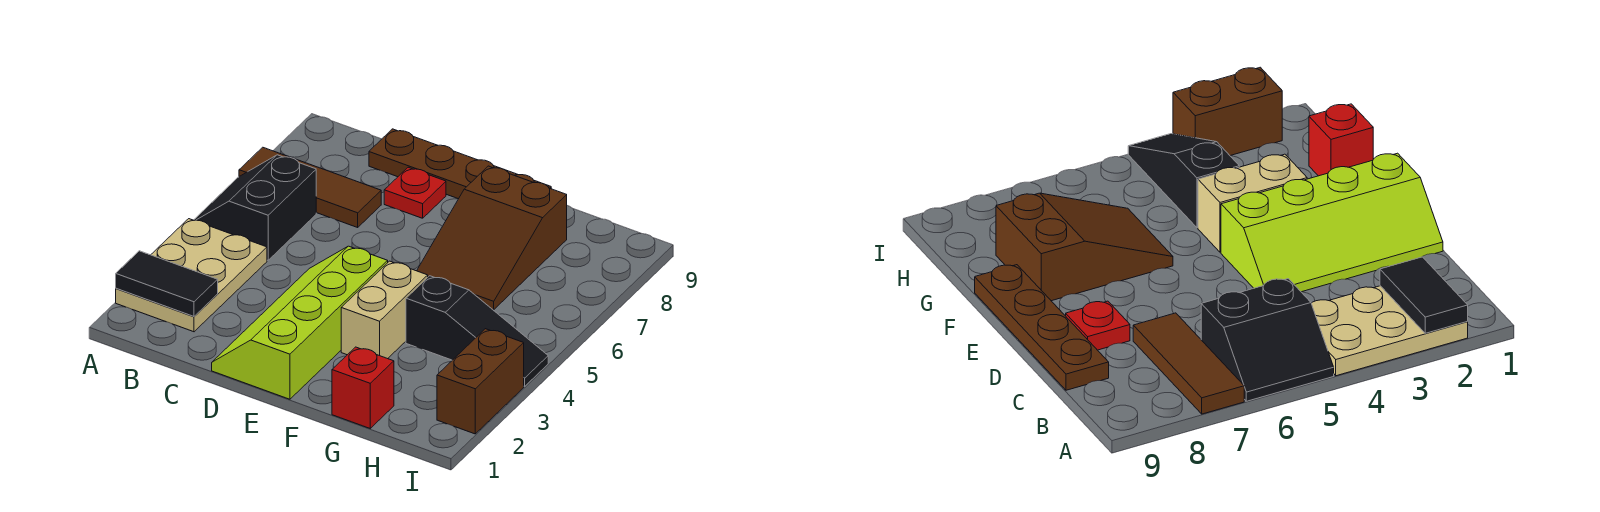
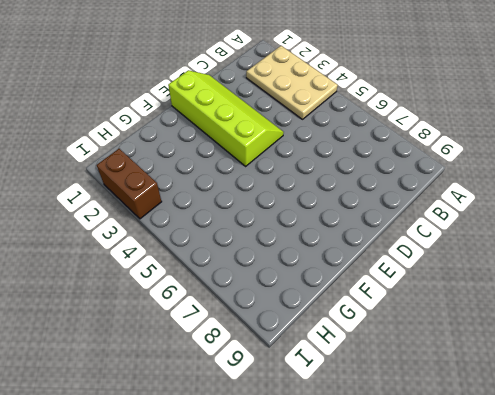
none -> black 2x2 slope [194,155,316,260]
none -> brown 1x3 tile [239,147,381,227]
none -> brown 1x4 plate [369,129,551,199]

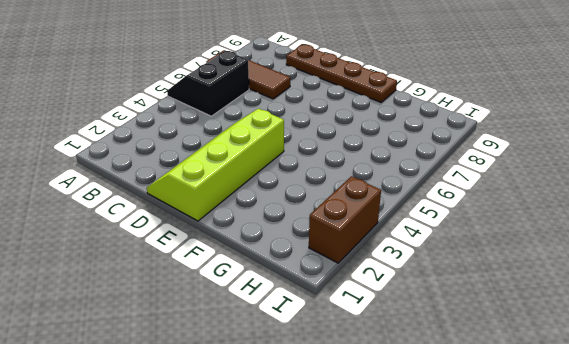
none -> tan 2x3 plate [116,219,267,332]
none -> red 1x1 plate [384,167,446,218]
none -> tan 1x2 brick [341,261,428,359]

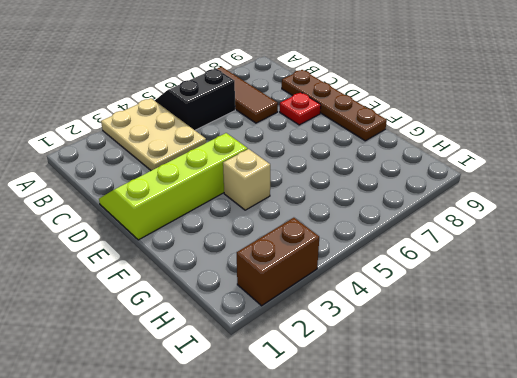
tan 2x3 plate [101,98,206,171] -> tan 2x3 plate turned to [116,219,267,332]
tan 1x1 brick [223,149,270,210] -> tan 1x2 brick [341,261,428,359]
none -> brown 2x3 slope [417,166,567,310]
none -> red 1x1 brick [332,347,394,428]
none -> black 1x3 slope [406,276,548,386]

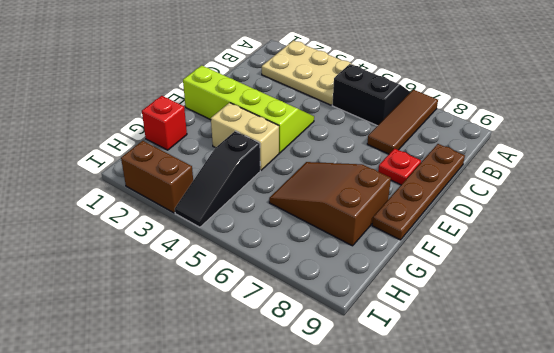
none -> black 1x2 tile [116,251,218,316]

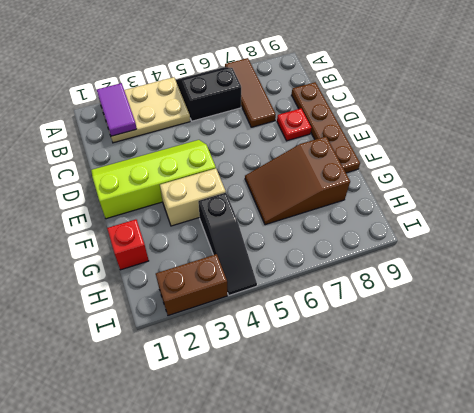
purple 1x2 tile [97,83,137,136] -> black 1x2 tile [116,251,218,316]

